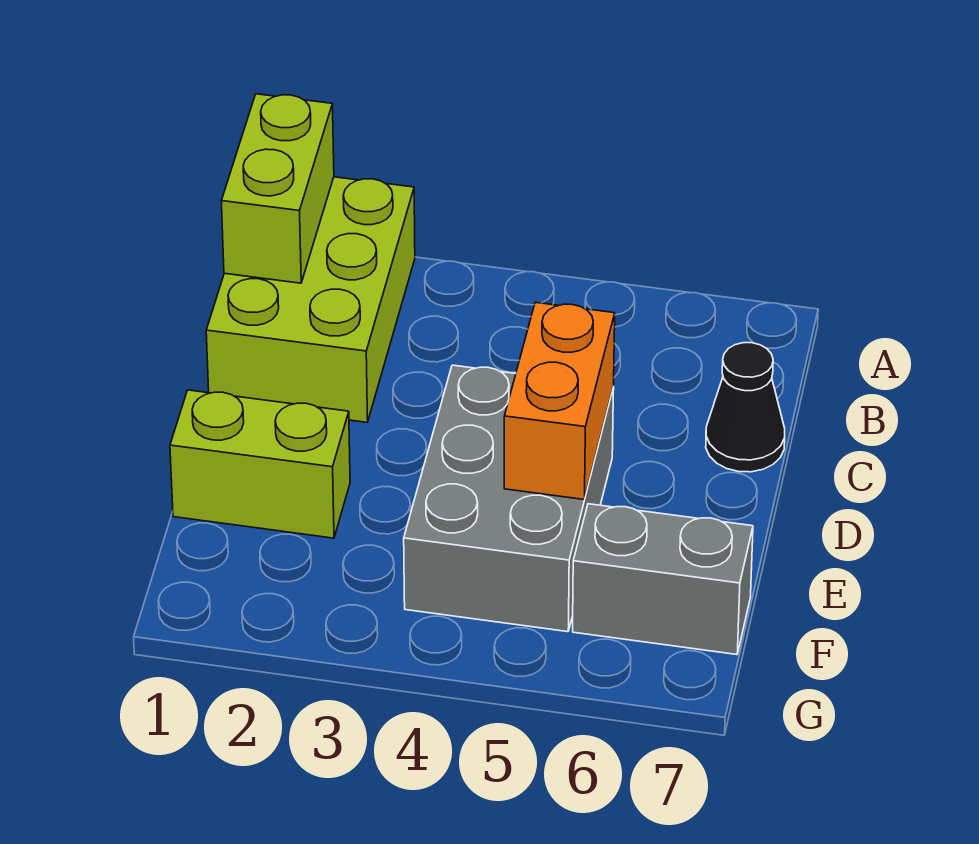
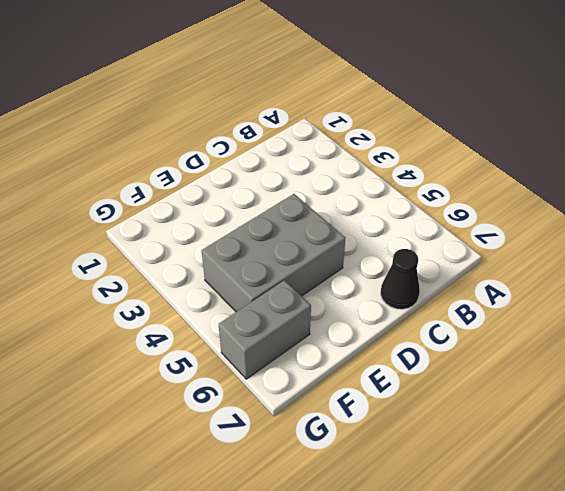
grey 1x2 brick [219,280,311,379] -> grey 1x2 brick turned to [573,504,753,655]
none -> lime 2x3 brick [206,177,415,422]
none -> lime 1x2 brick [170,390,350,538]

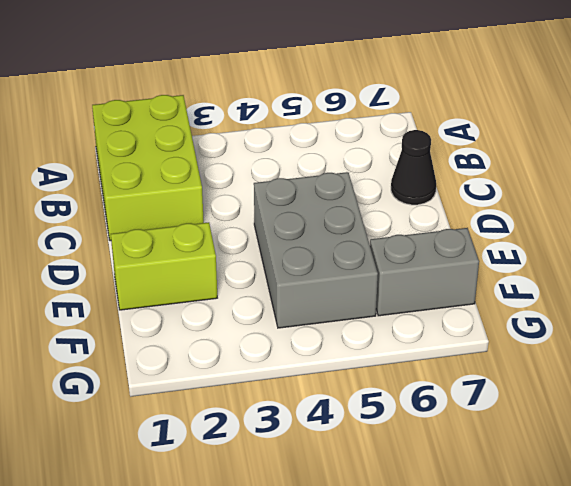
none -> lime 1x2 brick [221,94,334,283]
none -> orange 1x2 brick [504,302,615,500]

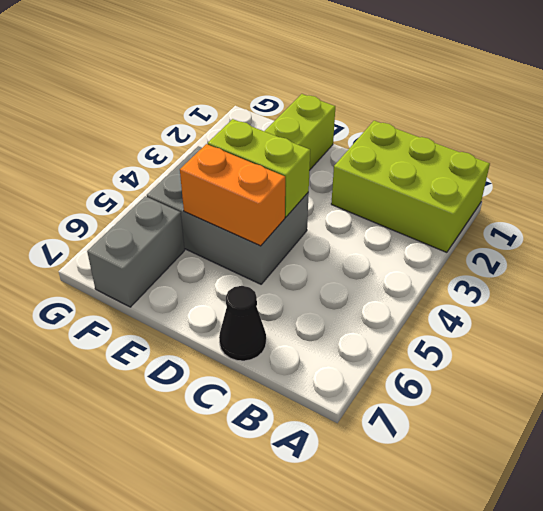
lime 1x2 brick [208,119,310,217] -> lime 1x2 brick moved to [221,94,334,283]

